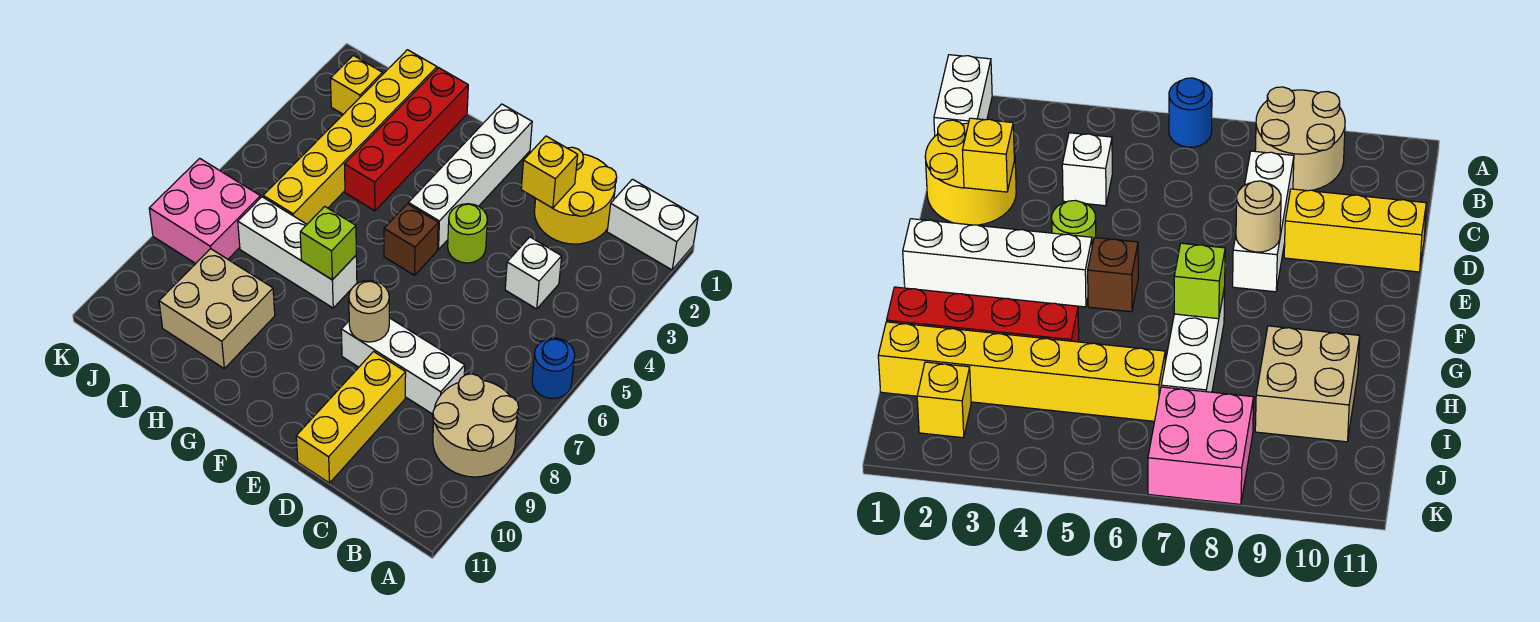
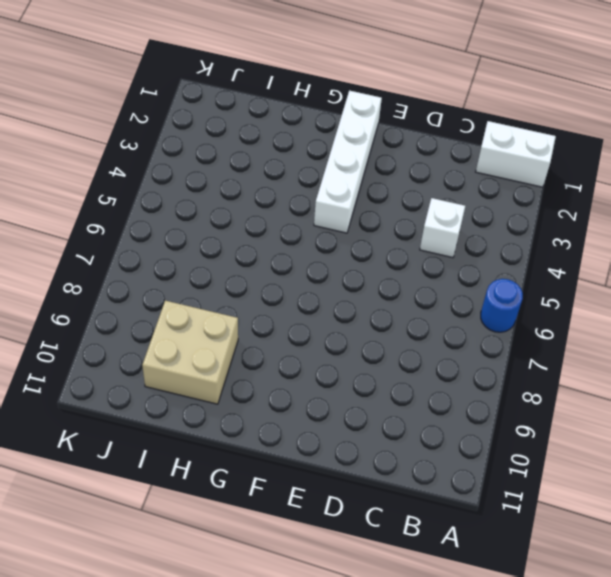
none -> tan 2x2 round brick [433,374,519,477]
none -> yellow 2x2 round brick [534,147,617,244]
none -> white 1x3 brick [341,318,465,414]

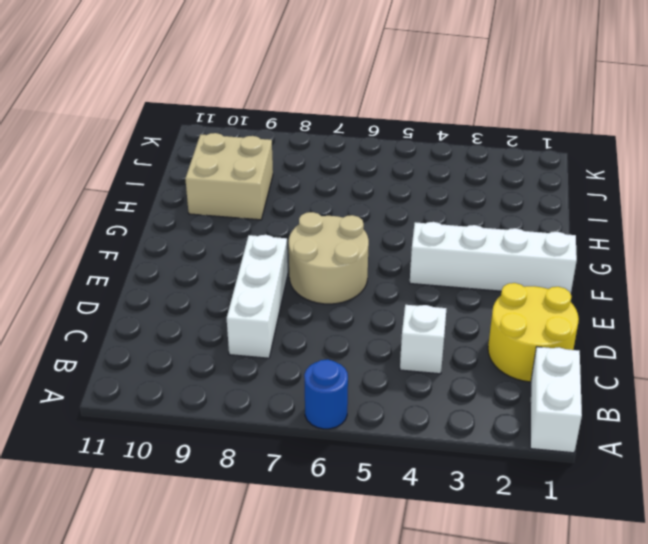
tan 2x2 round brick [289,212,369,304] -> tan 2x2 round brick moved to [433,374,519,477]
none -> yellow 1x3 brick [296,352,406,483]
none -> lime 1x1 round brick [448,204,487,263]
none -> brown 1x1 brick [384,204,438,275]

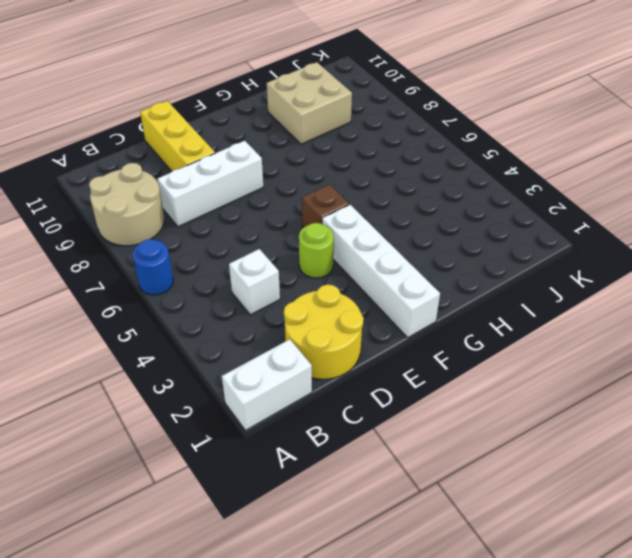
none -> white 1x3 brick [238,197,357,308]
none -> red 1x4 brick [344,68,468,211]
none -> yellow 1x6 brick [263,50,437,224]

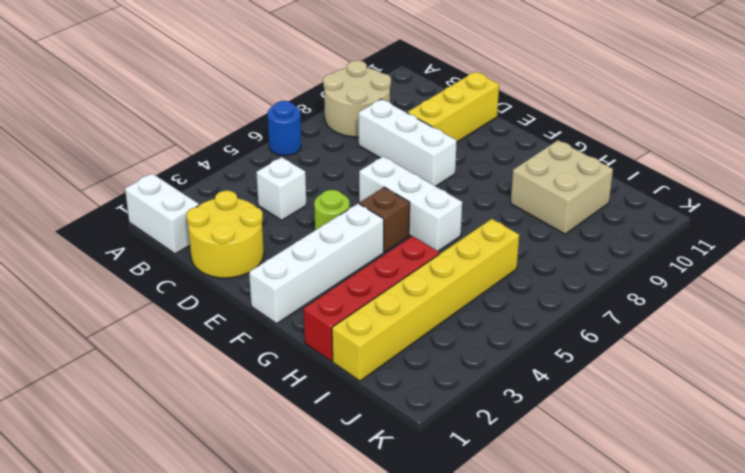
white 1x3 brick [359,156,462,251] -> white 1x3 brick moved to [238,197,357,308]
none -> yellow 1x1 brick [331,55,383,114]
none -> pink 2x2 brick [149,158,261,263]
none -> yellow 1x1 brick [521,136,578,208]

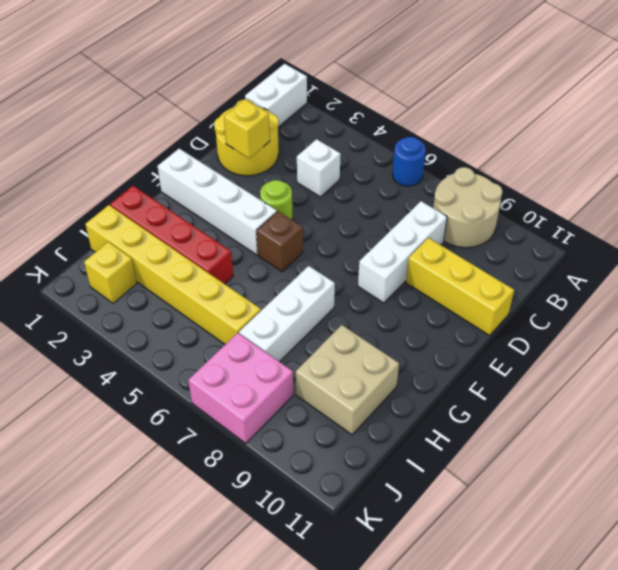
none -> tan 1x1 round brick [349,281,389,342]
none -> lime 1x1 brick [300,206,356,280]

